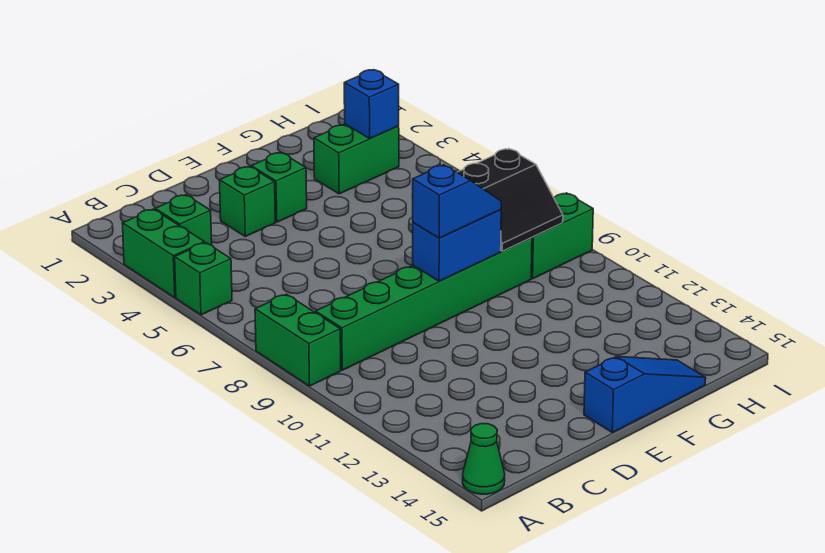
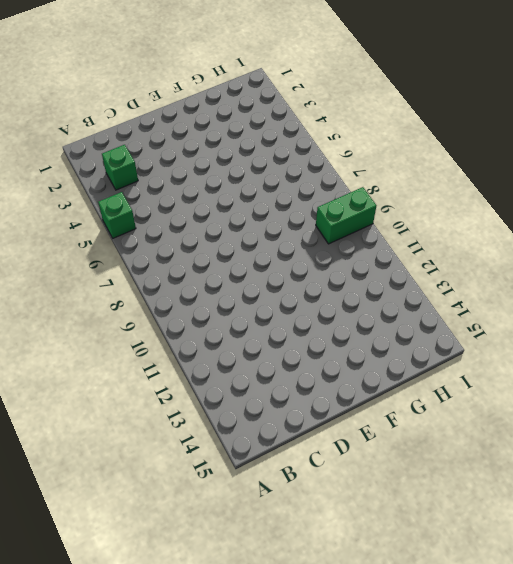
none -> green 1x2 brick [122,209,205,297]
none -> green 1x2 brick [255,294,341,386]
none -> green 1x1 cone [463,424,505,494]

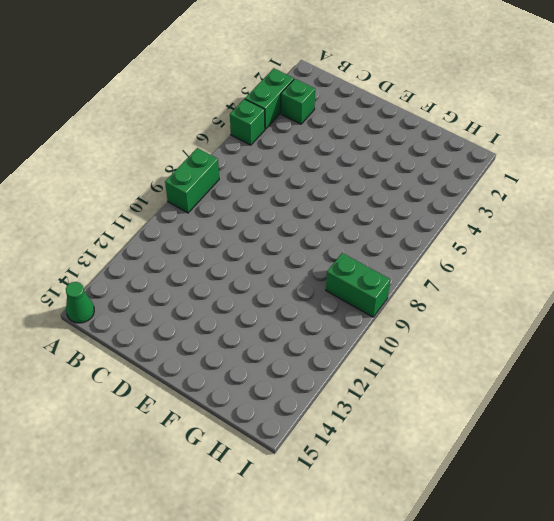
none -> green 1x6 brick [315,238,532,370]
none -> green 1x1 brick [220,166,275,236]
none -> green 1x1 brick [251,153,307,222]

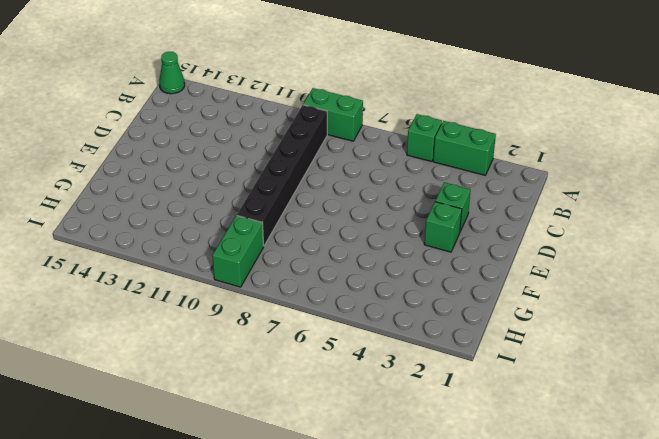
black 1x6 brick [237,105,327,246] -> green 1x6 brick [315,238,532,370]
none -> green 1x1 brick [155,195,212,245]
none -> blue 1x3 slope [584,357,706,432]
none -> green 1x2 brick [314,124,399,194]

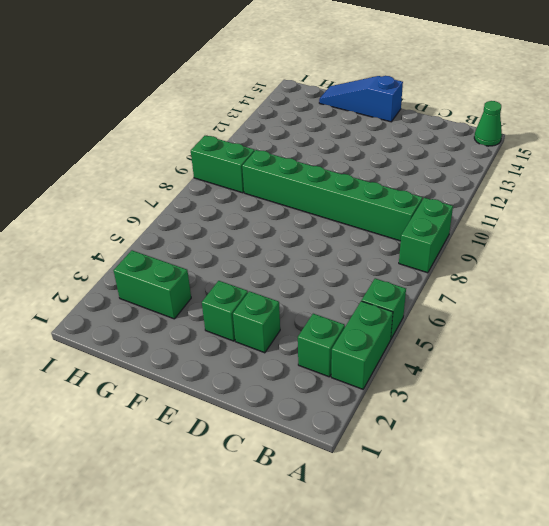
none -> blue 1x2 brick [413,210,501,281]
none -> black 2x2 slope [457,149,563,251]
none -> blue 1x1 brick [344,70,399,138]

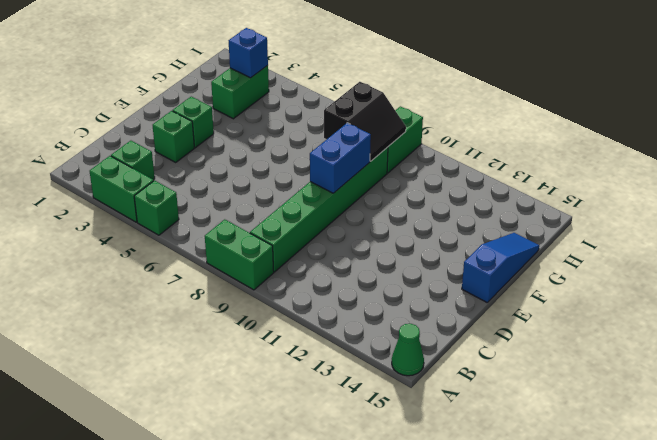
none -> blue 1x2 slope [413,165,501,238]

